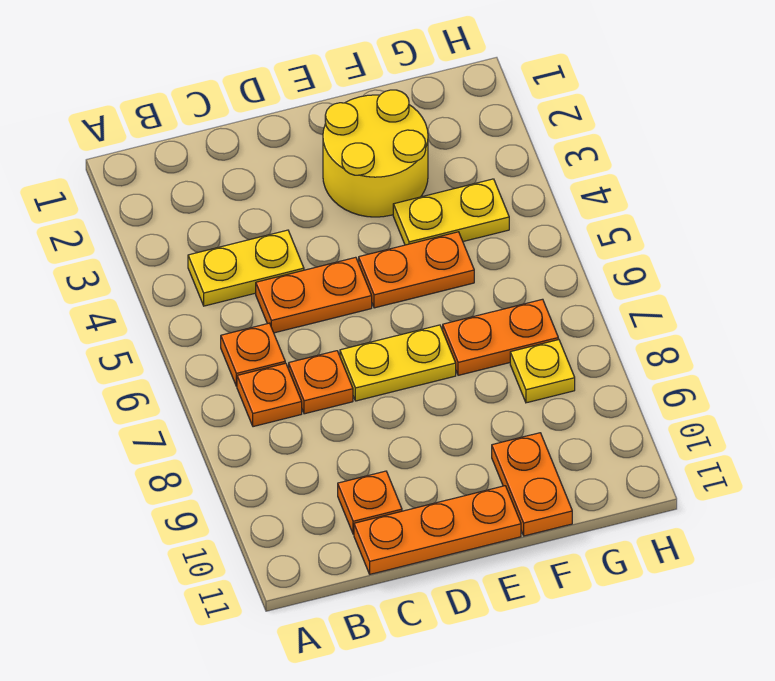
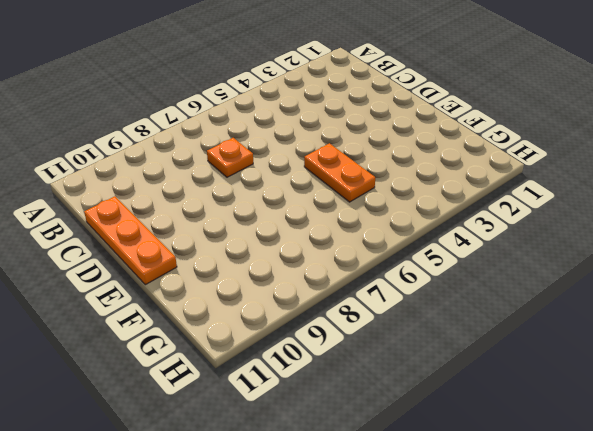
none -> yellow 1x2 plate [188,230,304,306]
none -> orange 1x1 plate [221,323,285,386]
none -> orange 1x1 plate [237,363,302,427]

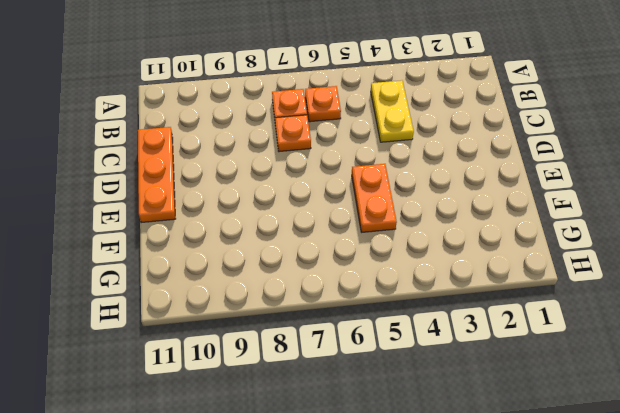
none -> orange 1x2 plate [256,257,372,333]
none -> orange 1x1 plate [338,471,402,534]
none -> yellow 1x2 plate [340,325,456,401]

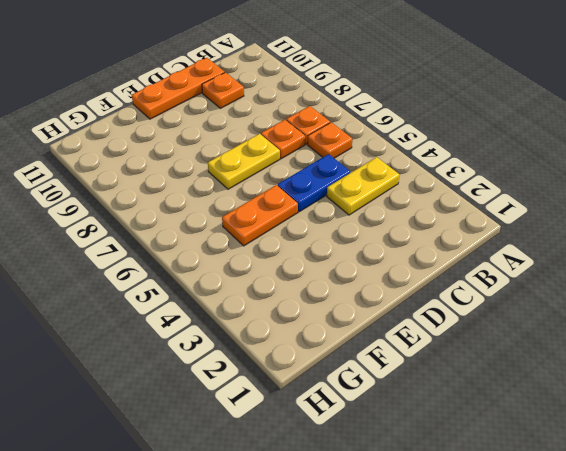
blue 1x2 plate [278,154,350,212] -> orange 1x2 plate [256,257,372,333]
none -> yellow 2x2 round brick [323,90,428,217]
none -> yellow 1x2 plate [393,179,509,245]
none -> orange 1x2 plate [443,299,558,375]

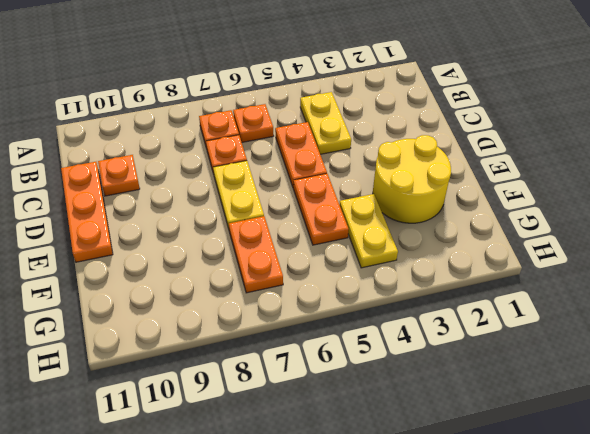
none -> orange 1x2 plate [492,433,572,536]
none -> yellow 1x1 plate [510,340,575,403]

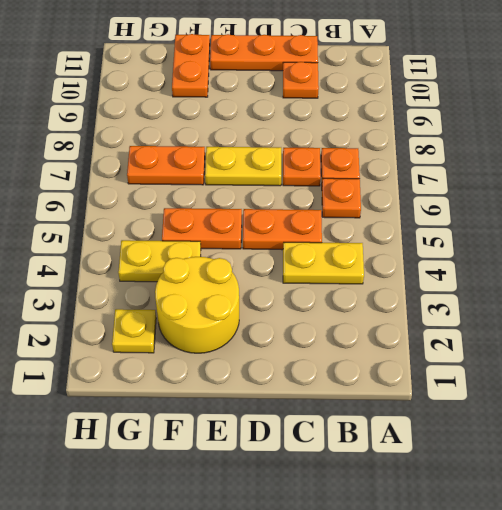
yellow 1x1 plate [112,309,156,353] -> yellow 1x1 plate moved to [510,340,575,403]

